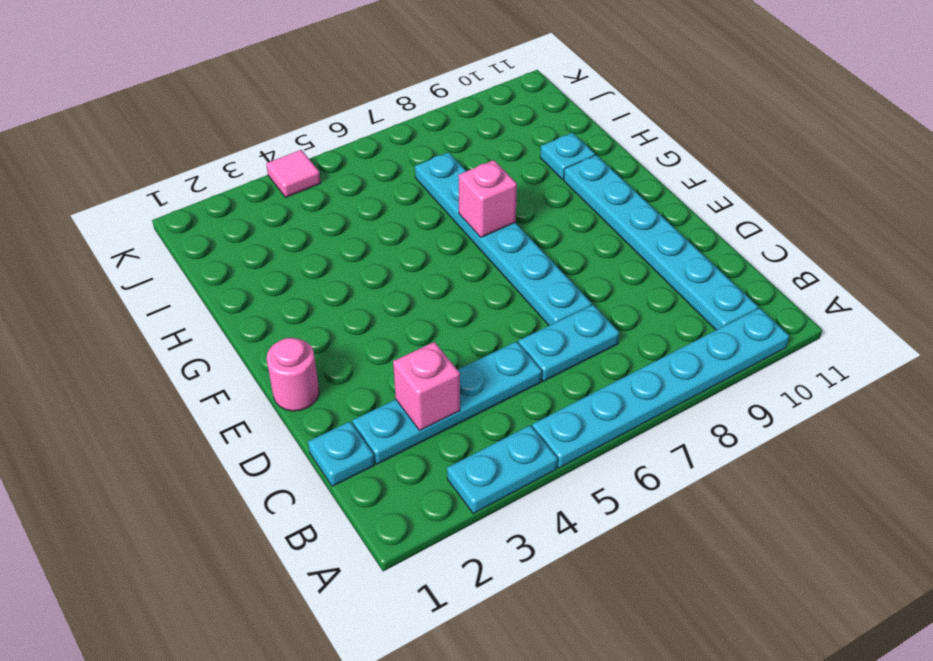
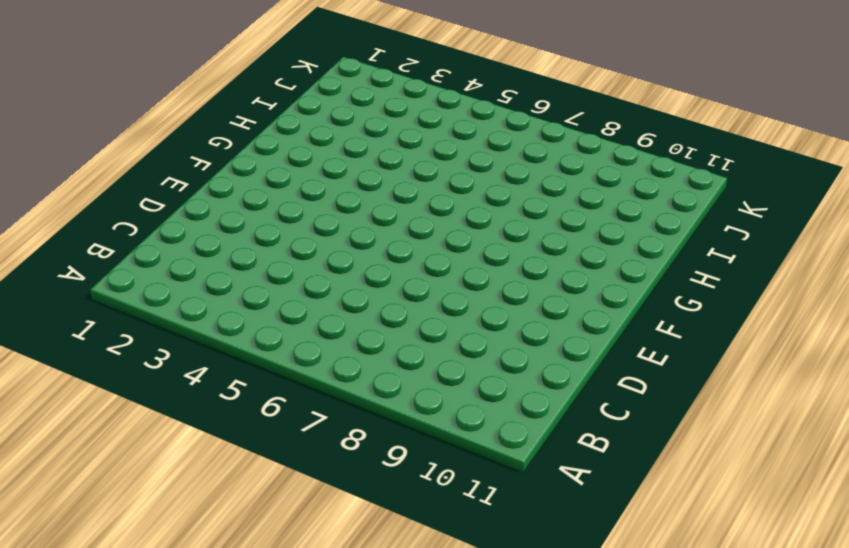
none -> cyan 1x2 plate [447,425,558,513]
none -> cyan 1x6 plate [532,308,789,468]
none -> cyan 1x6 plate [564,155,758,330]

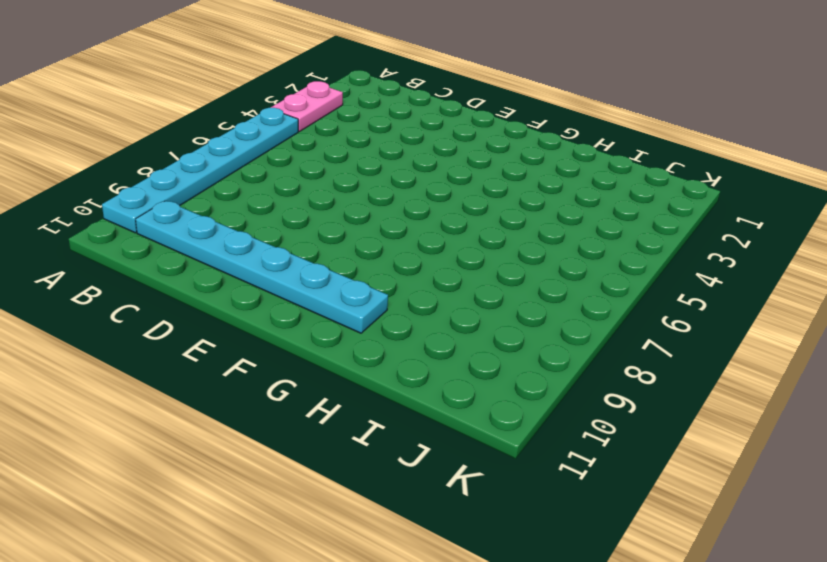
pink 1x2 plate [271,81,343,131] -> cyan 1x2 plate [447,425,558,513]
none -> cyan 1x1 plate [308,422,375,486]
none -> cyan 1x4 plate [352,342,542,464]
none -> cyan 1x2 plate [518,305,619,381]

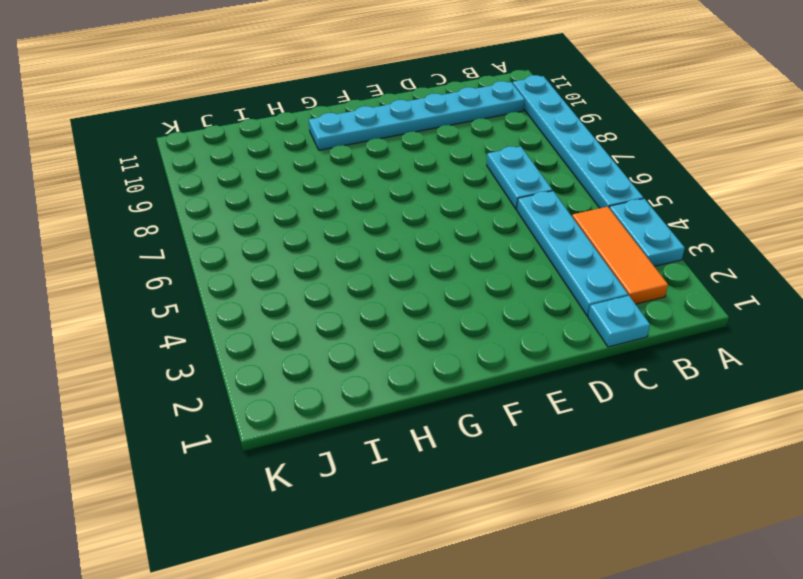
orange 1x3 tile [572,207,668,304] -> none
none -> cyan 1x6 plate [415,152,592,326]
none -> pink 1x1 round brick [267,338,319,411]
none -> cyan 1x1 plate [540,133,595,179]

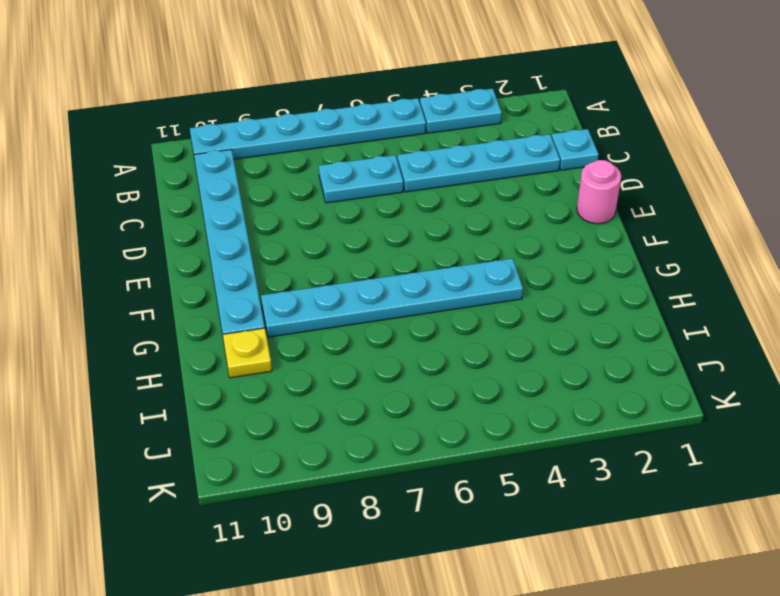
cyan 1x6 plate [261,258,523,337] -> cyan 1x6 plate turned to [415,152,592,326]
yellow 1x1 plate [223,328,272,378] -> cyan 1x1 plate [540,133,595,179]
none -> pink 1x1 tile [266,150,321,197]
none -> pink 1x1 brick [393,342,460,430]
none -> pink 1x1 brick [458,160,517,237]

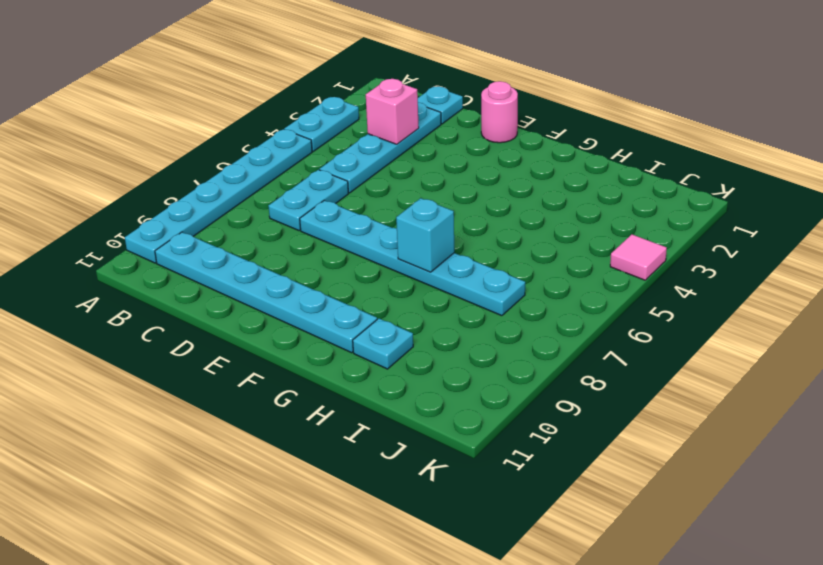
cyan 1x1 brick [396,198,454,272] -> pink 1x1 brick [458,160,517,237]

